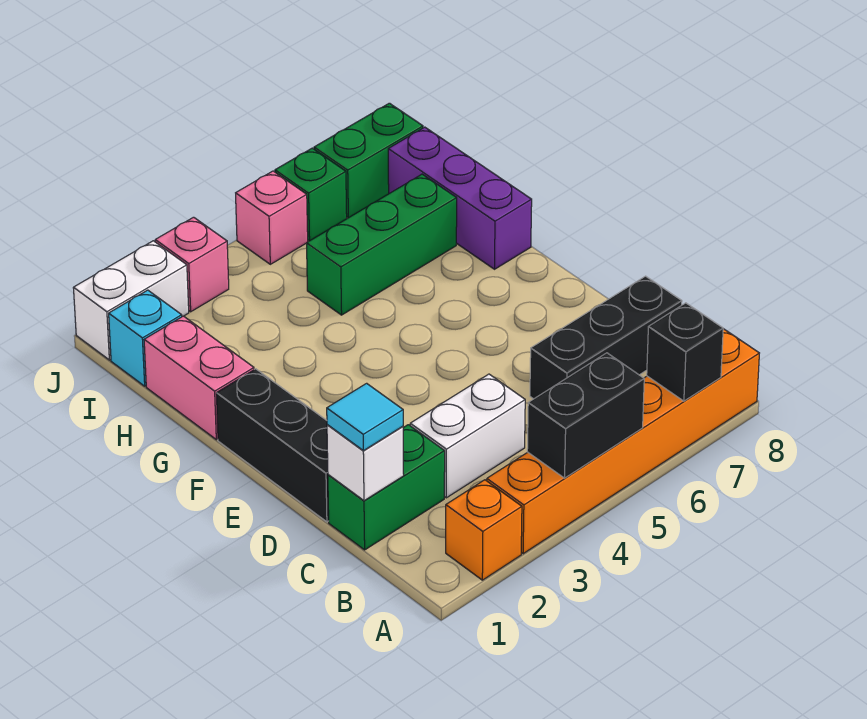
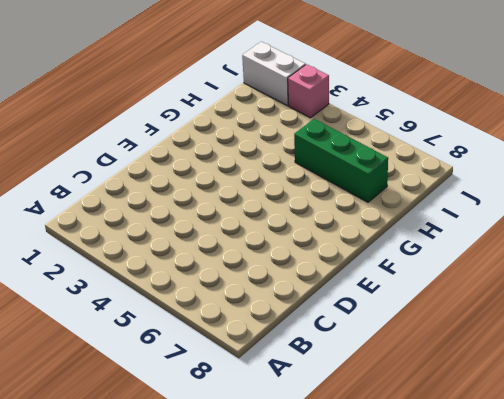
none -> orange 1x1 brick [446,480,522,580]
none -> orange 1x6 brick [487,329,759,554]
none -> green 1x2 brick [328,425,445,550]

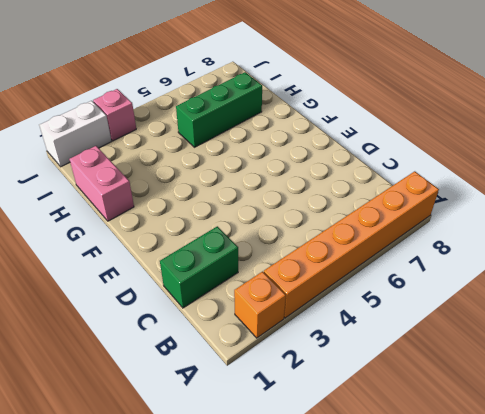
none -> white 1x2 brick [410,374,525,498]
none -> black 1x3 brick [530,276,682,399]
none -> black 1x3 brick [216,369,329,522]

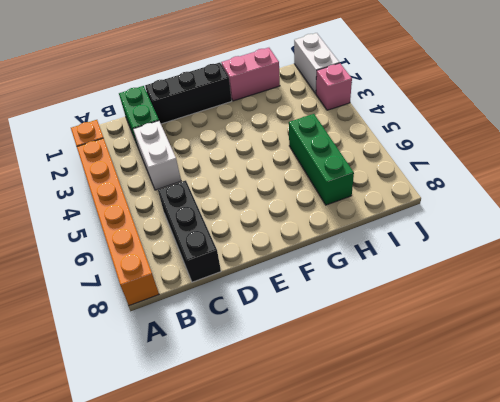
none -> purple 1x3 brick [388,127,532,269]
none -> cyan 1x1 brick [109,290,182,386]
none -> pink 1x1 brick [236,171,308,264]

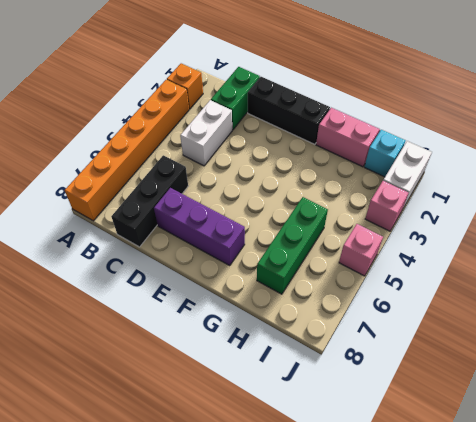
purple 1x3 brick [154,188,245,265] -> purple 1x3 brick moved to [388,127,532,269]
none -> green 1x1 brick [275,148,347,241]
none -> green 1x2 brick [314,103,423,218]
none -> black 1x2 brick [527,353,644,478]

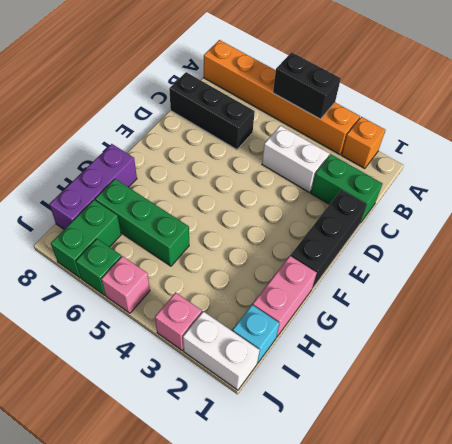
green 1x2 brick [51,200,121,278] -> green 1x2 brick turned to [314,103,423,218]
none -> black 1x1 brick [647,303,723,401]
none -> white 1x1 brick [327,425,404,501]
none -> cyan 1x1 tile [327,383,403,451]

